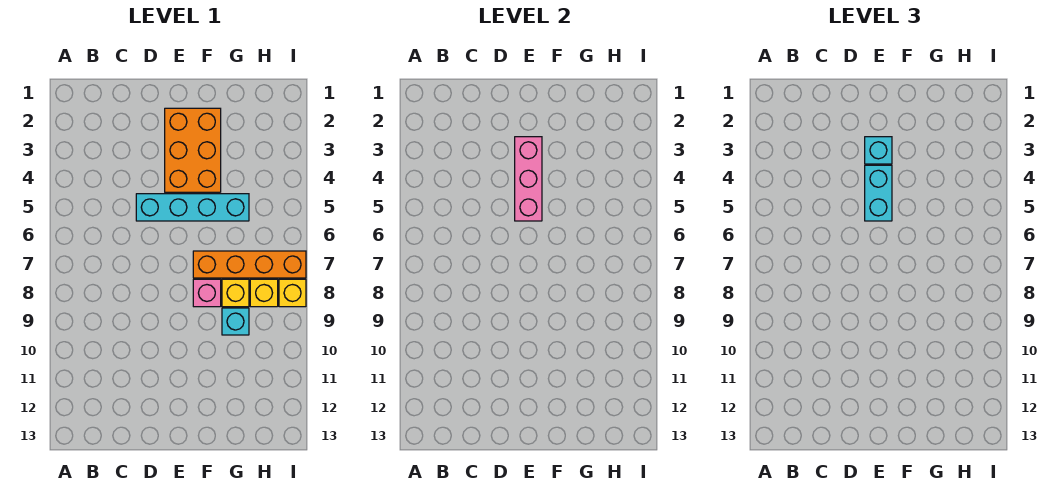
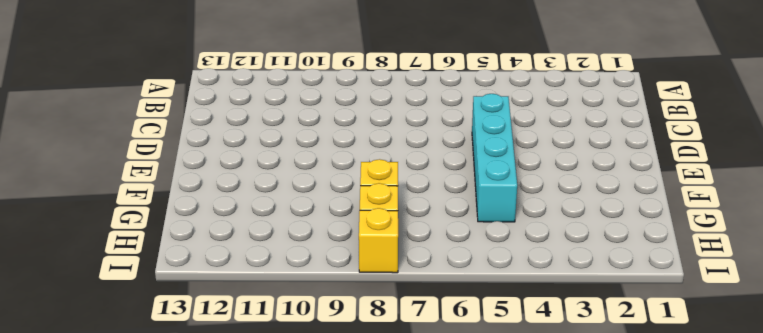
none -> orange 2x3 brick [165,108,221,192]
none -> orange 1x4 brick [193,251,306,278]

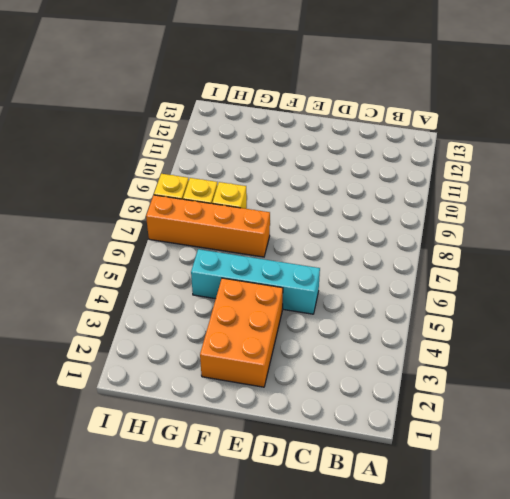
none -> pink 1x1 brick [193,279,221,307]
none -> cyan 1x1 brick [222,308,249,335]

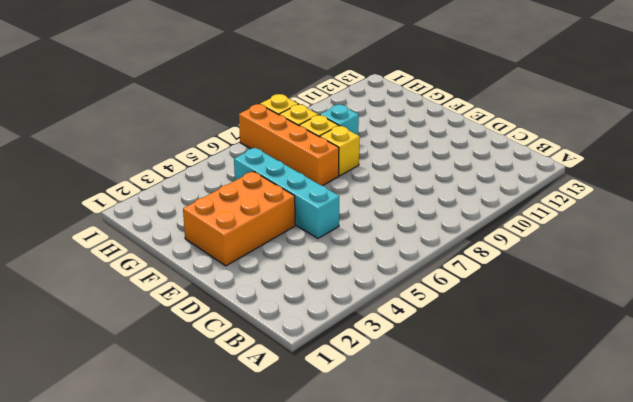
yellow 1x1 brick [320,126,360,176] -> pink 1x1 brick [193,279,221,307]
none -> pink 1x3 brick [515,137,542,221]
none -> cyan 1x1 brick [865,137,892,164]

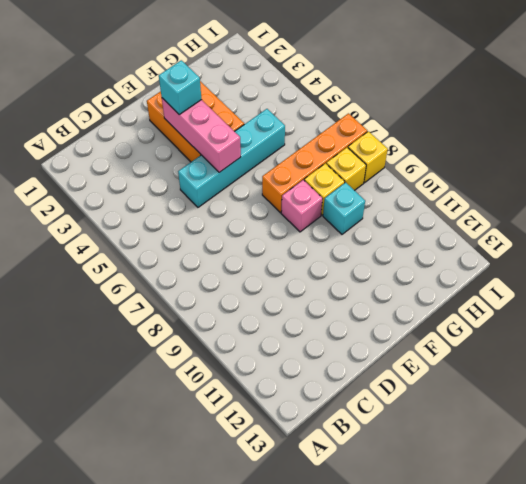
none -> cyan 1x2 brick [865,165,892,221]

